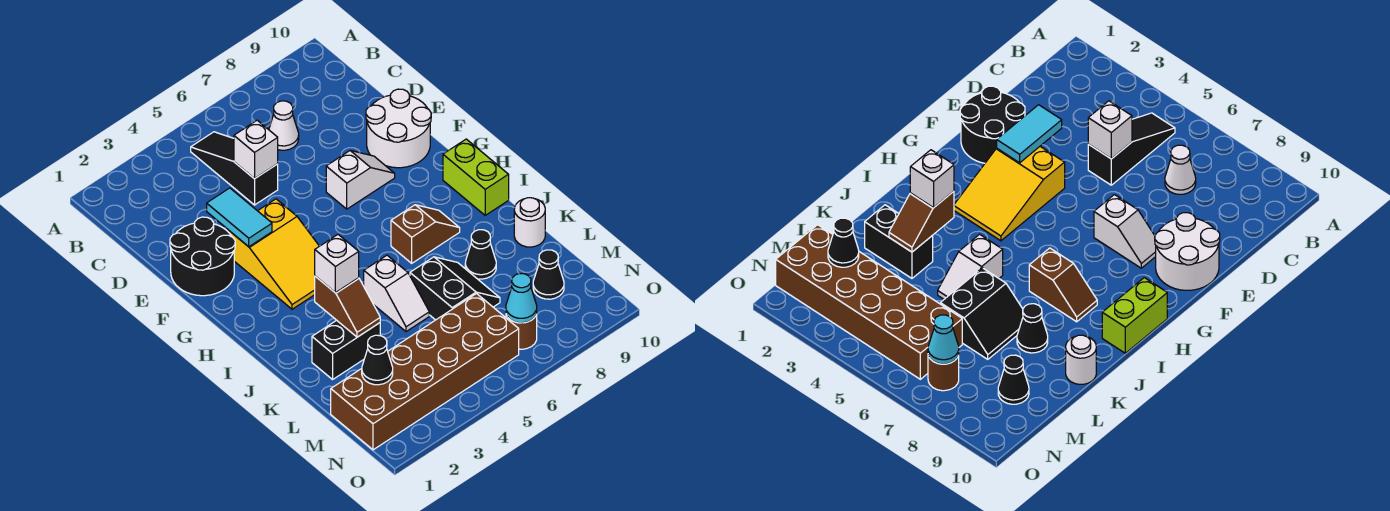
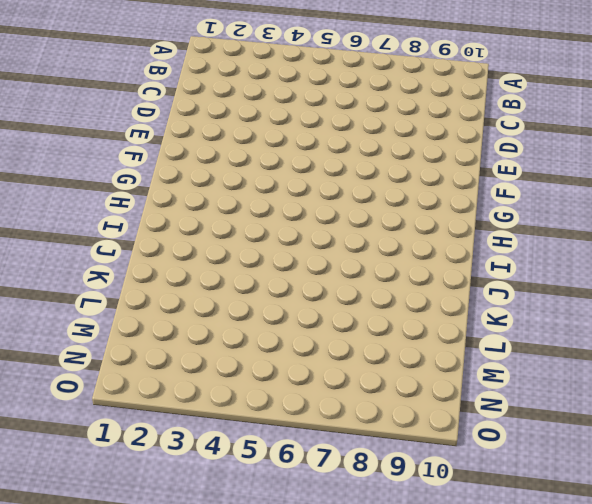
none -> black 1x3 slope [191,132,278,205]
none -> white 1x1 cone [269,101,299,150]
none -> black 2x2 round brick [170,217,235,296]

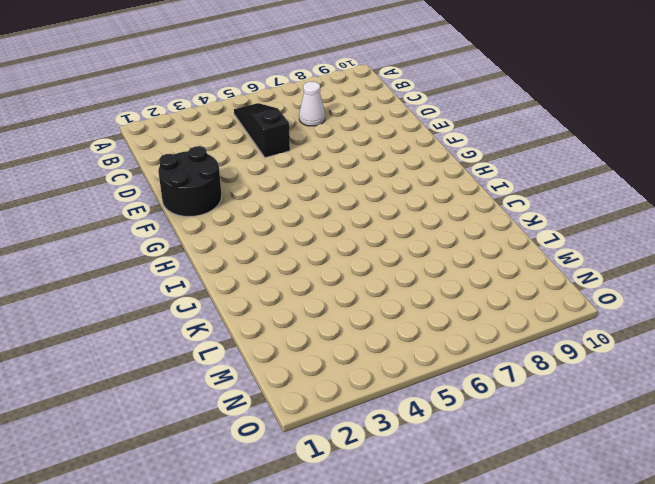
none -> white 2x2 round brick [366,89,431,168]
none -> yellow 2x3 slope [228,199,319,309]
none -> white 1x2 slope [326,151,395,209]

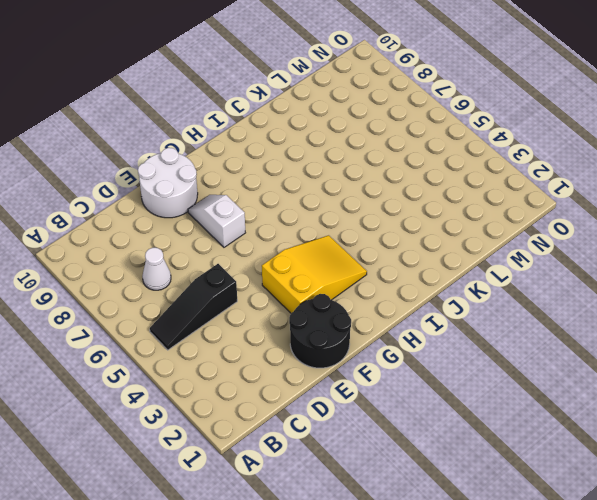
none -> lime 1x2 brick [443,139,509,215]
none -> brown 1x2 slope [391,205,460,263]
none -> white 1x2 slope [364,255,429,332]

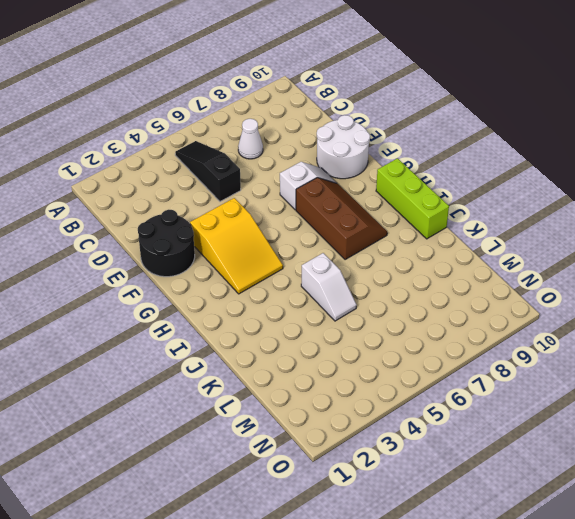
brown 2x3 slope [296,178,387,260] -> brown 1x2 slope [391,205,460,263]
lime 1x3 brick [376,158,449,239] -> lime 1x2 brick [443,139,509,215]
none -> black 1x2 brick [312,320,380,379]
none -> black 2x2 slope [410,257,500,320]
none -> black 1x1 cone [465,230,496,279]

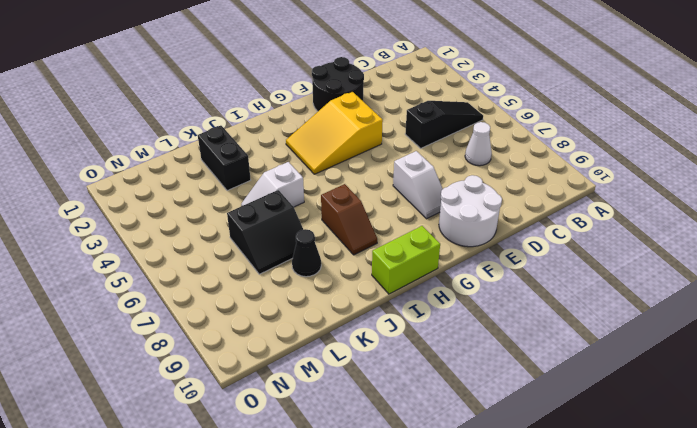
none -> white 1x1 round brick [514,198,545,247]
none -> brown 2x6 brick [331,294,519,450]
none -> black 1x1 cone [533,250,564,299]

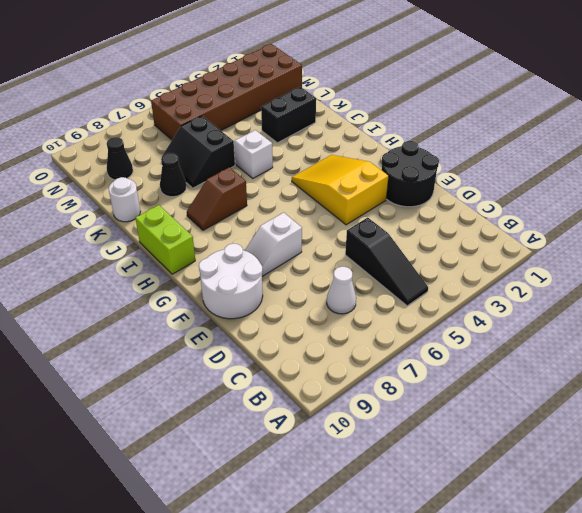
none -> brown 1x1 round brick [506,315,537,349]
none -> white 1x1 brick [234,120,278,179]
none -> cyan 1x2 tile [207,188,272,247]

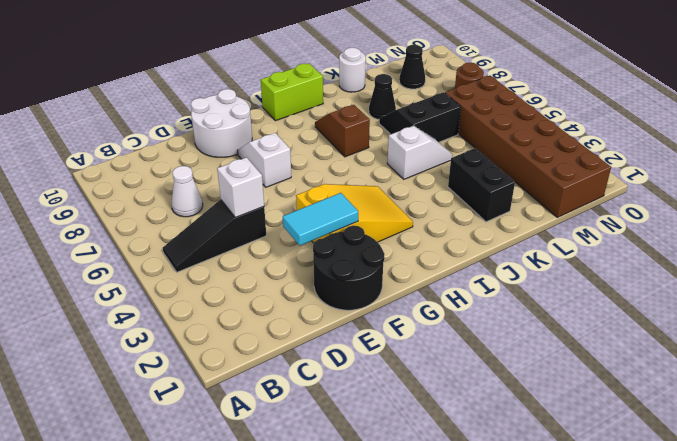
none -> brown 1x2 slope [315,276,380,337]
none -> black 1x1 cone [362,335,393,385]
none -> cyan 1x1 cone [506,274,537,323]

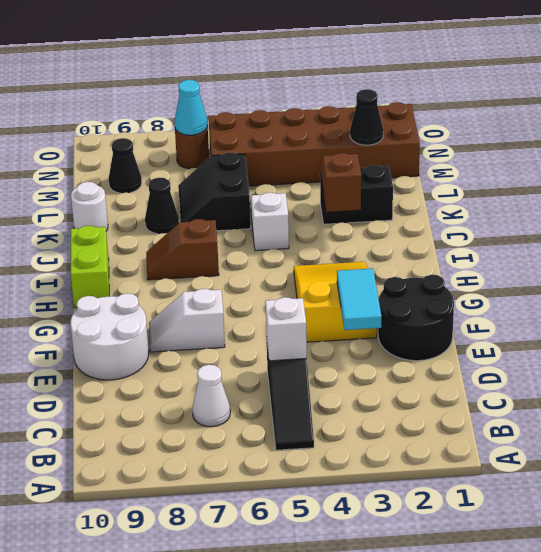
none -> white 1x1 brick [315,235,359,293]

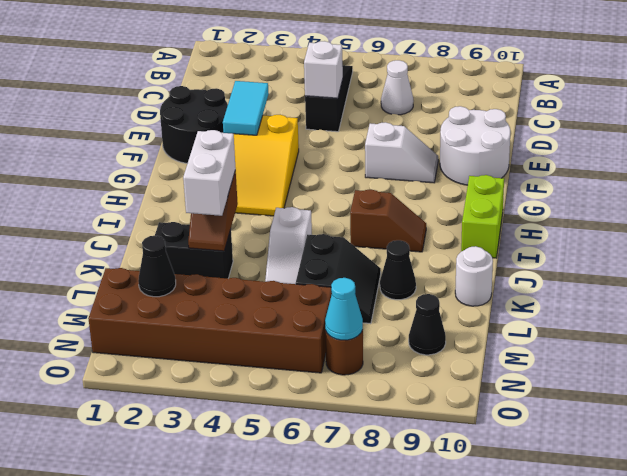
white 1x2 brick [183,130,236,216] -> white 1x1 brick [315,235,359,293]

